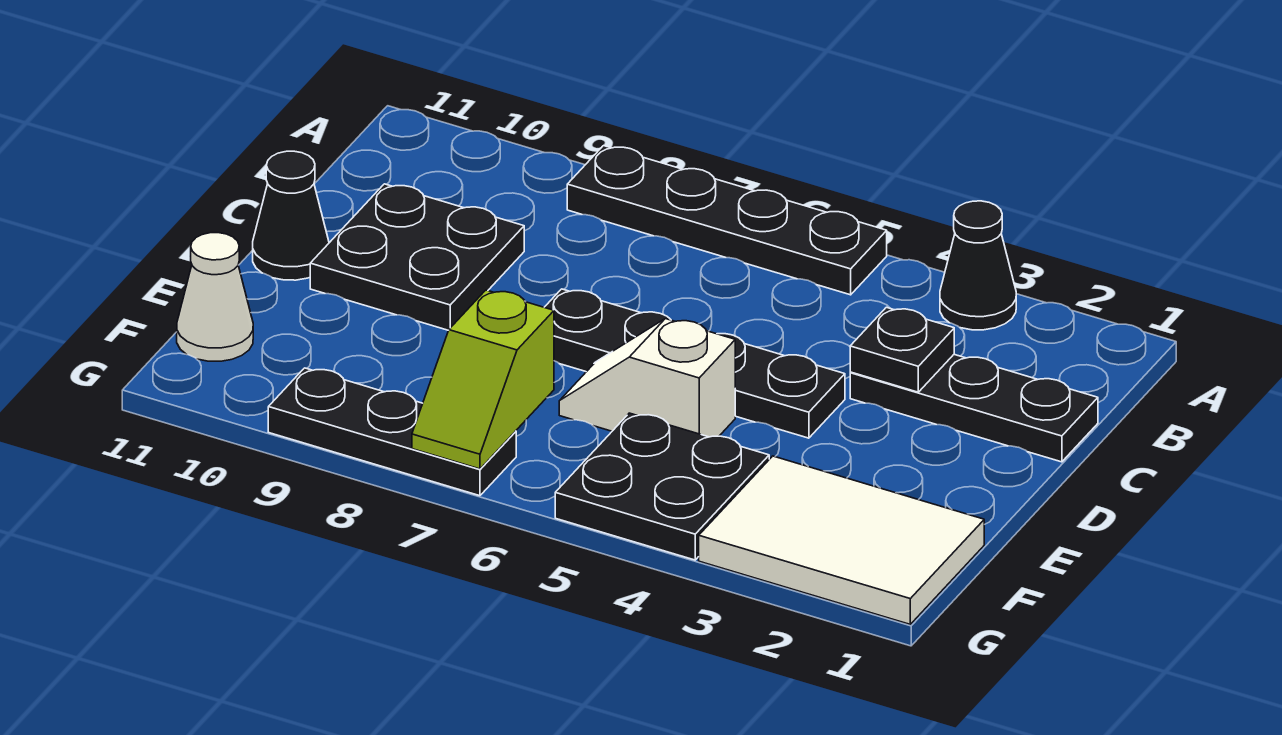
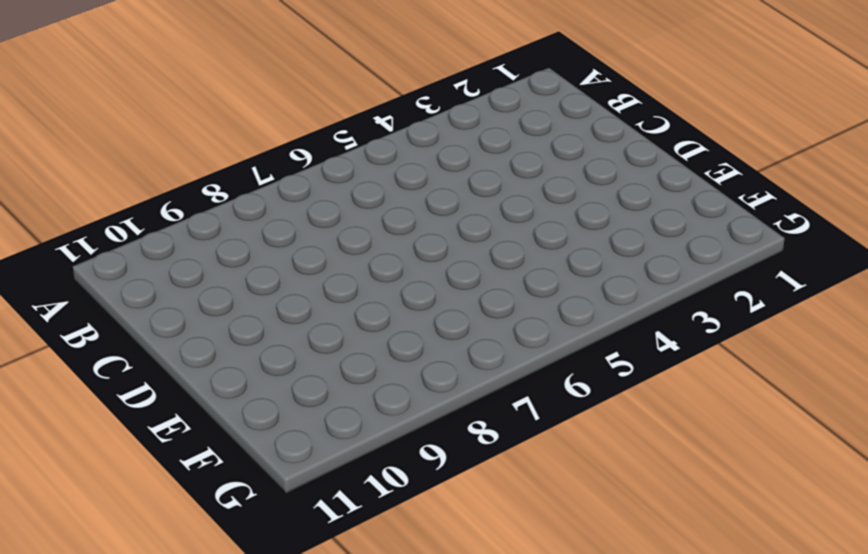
none -> black 1x1 cone [940,201,1016,330]
none -> black 1x4 plate [567,146,887,295]
none -> black 1x3 plate [850,355,1098,462]

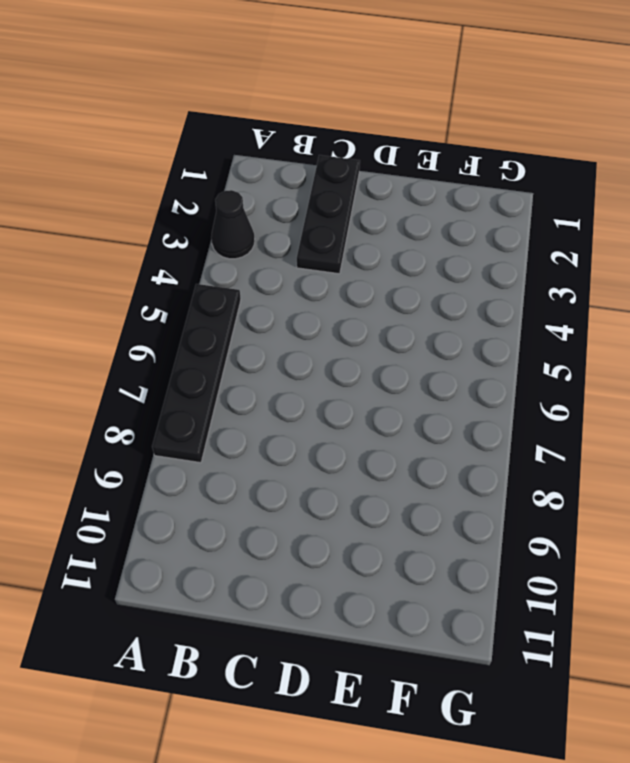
none -> black 2x2 plate [310,184,524,330]
none -> black 1x4 plate [544,289,845,438]
none -> black 1x1 cone [253,151,329,280]

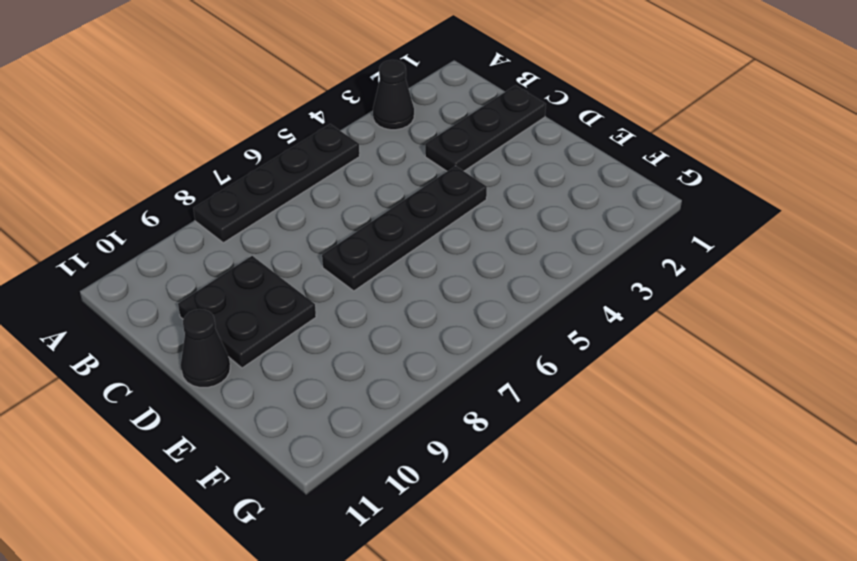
none -> white 1x2 slope [559,319,735,437]
none -> white 2x3 tile [699,456,984,624]
none -> black 2x2 plate [555,413,769,560]

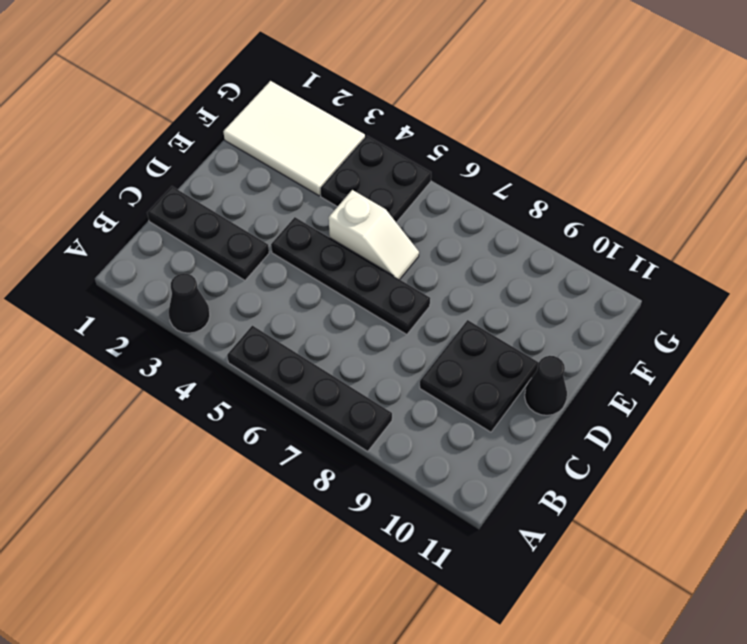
none -> white 1x1 cone [177,233,253,361]
none -> black 1x3 plate [268,368,516,496]
none -> black 1x1 plate [850,307,954,392]

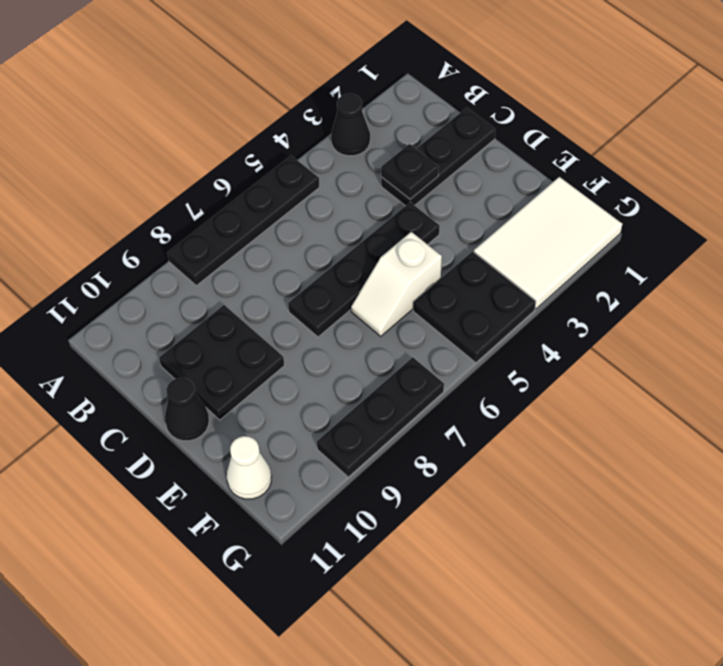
none -> lime 1x2 slope [412,290,554,469]

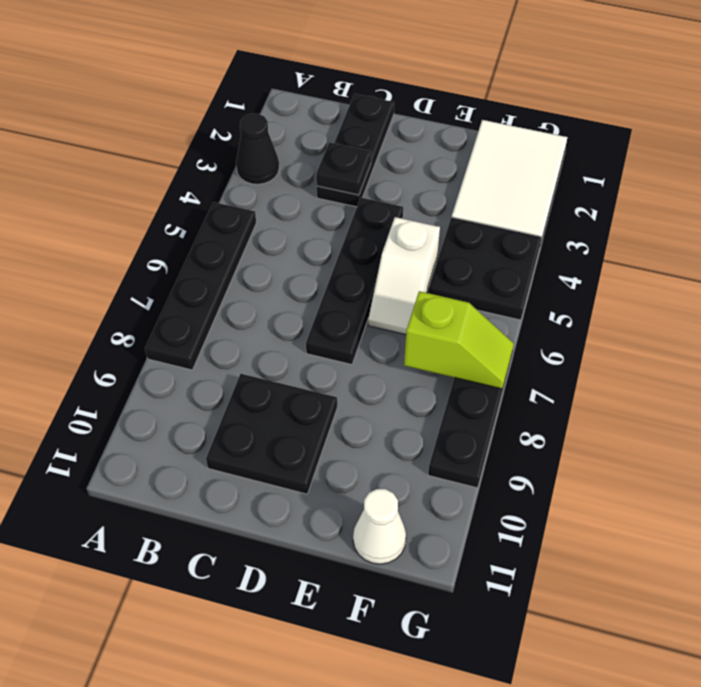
none -> black 1x1 cone [253,151,329,280]

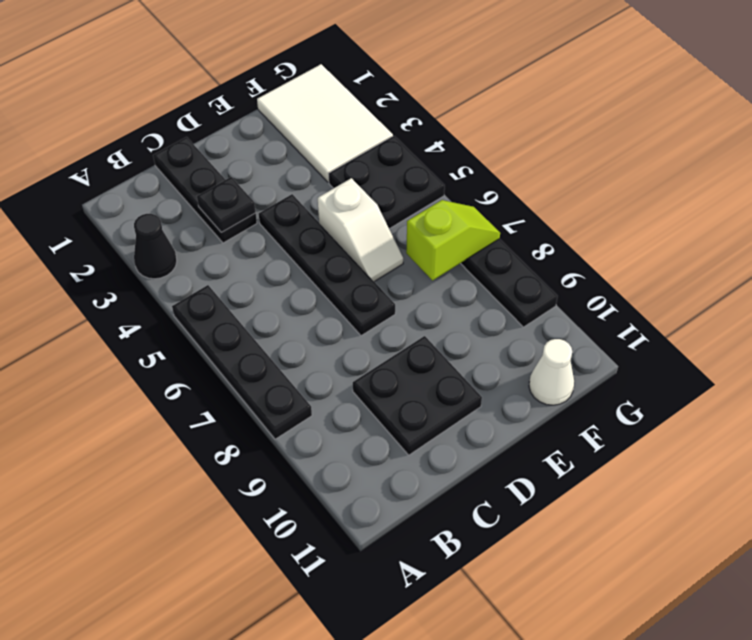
none -> black 1x1 cone [253,151,329,280]

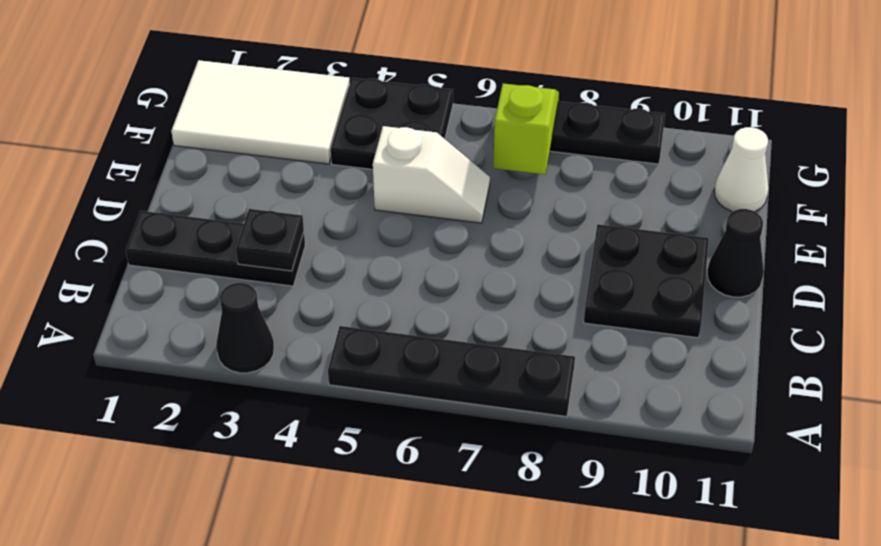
none -> black 1x4 plate [544,289,845,438]

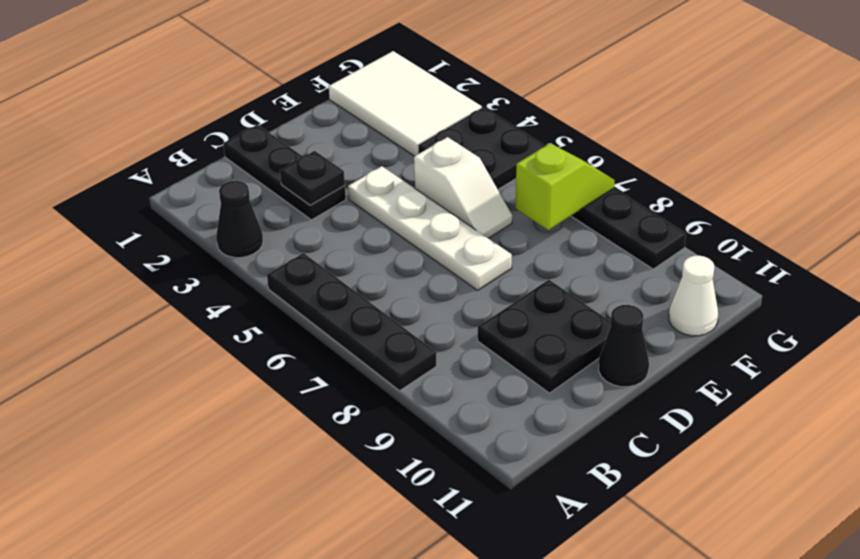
white 1x4 plate [348,166,512,290] -> black 1x4 plate [544,289,845,438]

